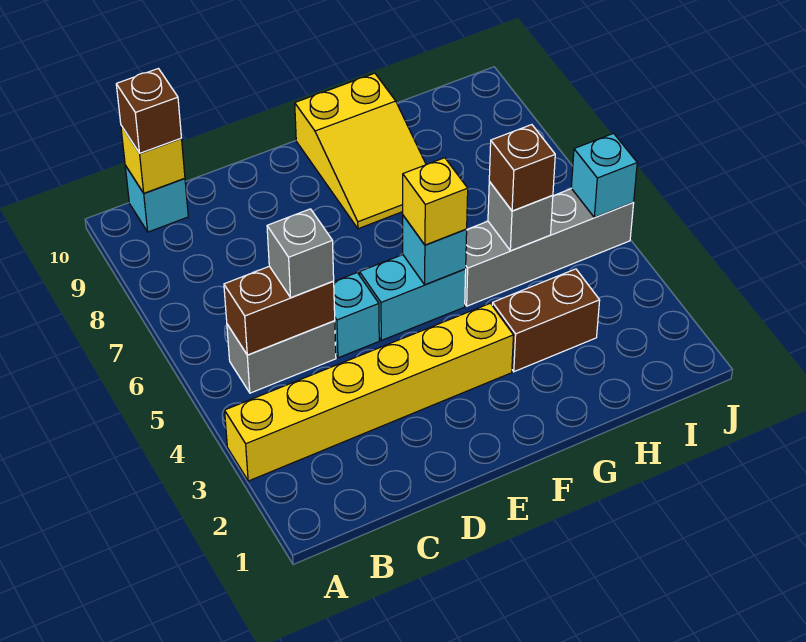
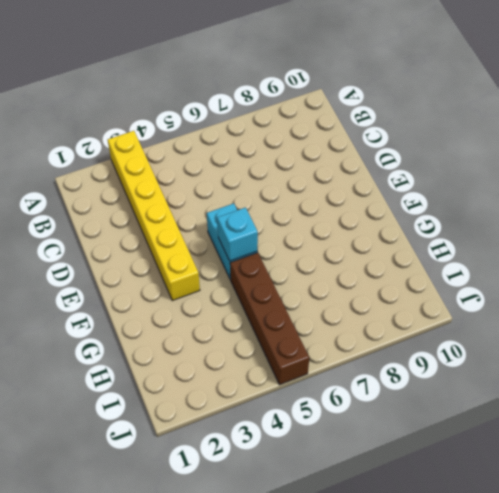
brown 1x4 brick [230,253,309,385] -> grey 1x4 brick [465,189,634,306]
none -> grey 1x2 brick [227,321,336,393]
none -> cyan 1x1 brick [125,166,188,232]
none -> cyan 1x1 brick [334,273,379,358]

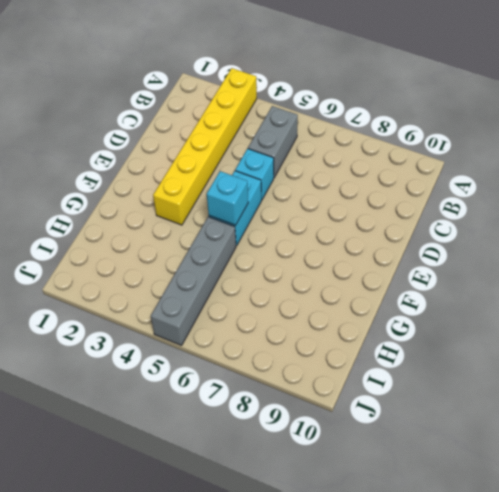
none -> cyan 1x1 brick [125,166,188,232]
none -> yellow 2x3 slope [295,73,426,229]
none -> brown 1x2 brick [492,269,600,372]

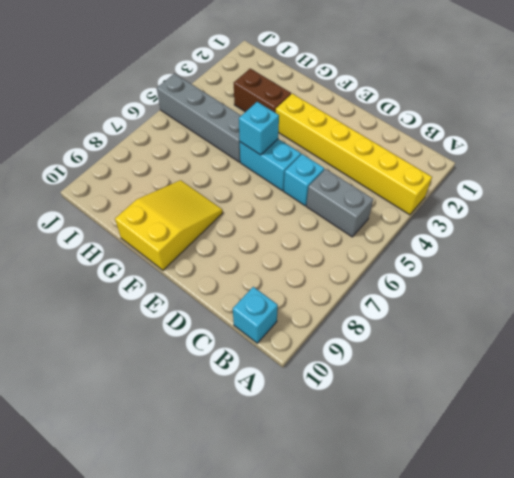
none -> brown 1x2 brick [224,266,335,355]
none -> yellow 1x1 brick [121,126,185,193]
none -> grey 1x1 brick [488,182,553,251]

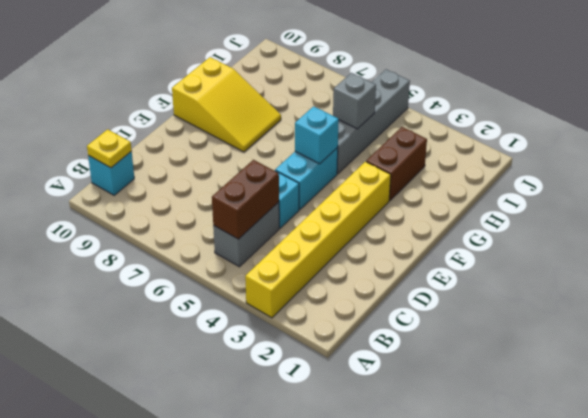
yellow 1x1 plate [87,129,132,168] -> yellow 1x1 brick [121,126,185,193]
none -> cyan 1x1 brick [571,133,637,217]
none -> brown 1x1 brick [116,69,181,153]
none -> grey 1x1 brick [267,209,334,297]

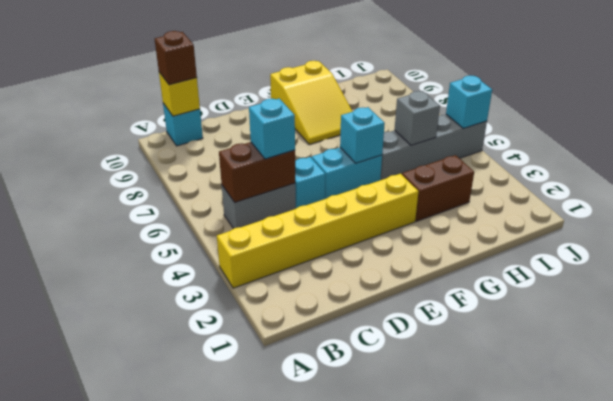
cyan 1x1 brick [249,98,295,159] -> grey 1x1 brick [267,209,334,297]
none -> yellow 1x1 brick [403,158,468,245]
none -> brown 1x1 brick [489,125,555,211]

